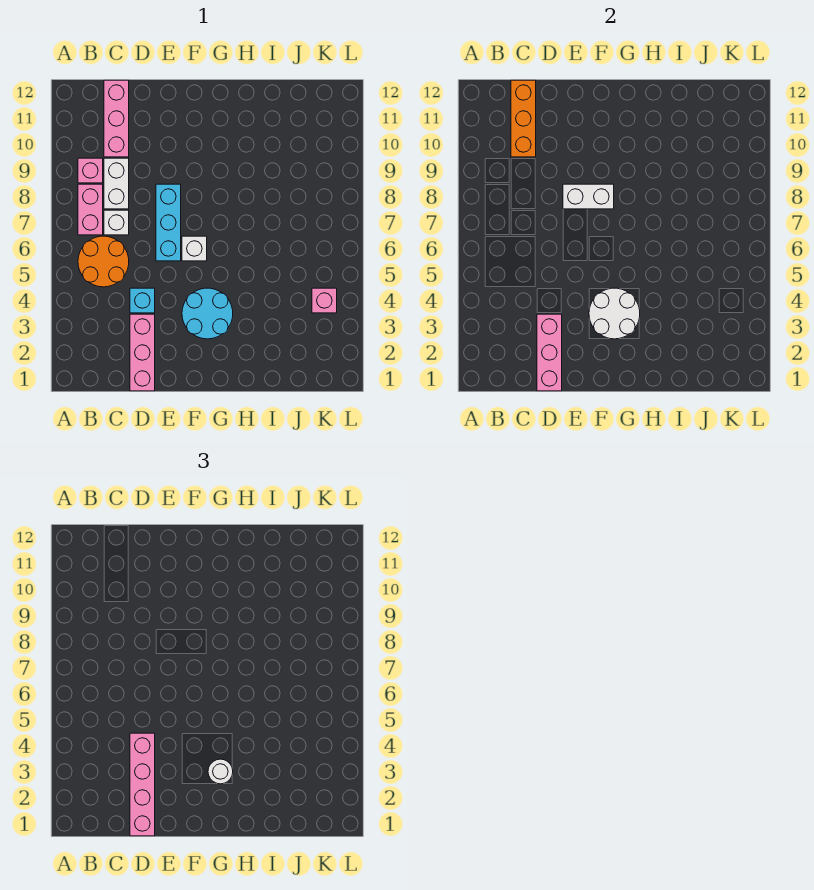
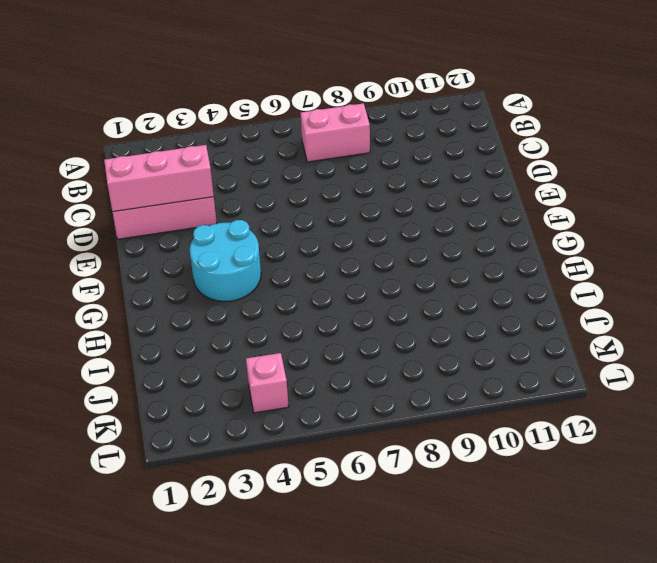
none -> orange 2x2 round brick [78,236,129,287]
none -> pink 1x1 brick [78,158,103,183]
none -> white 1x1 brick [104,210,129,235]

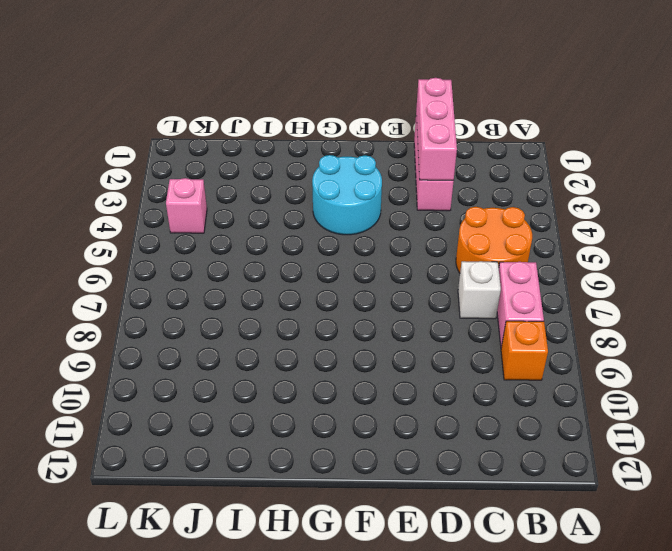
orange 1x1 brick [501,321,548,380] -> pink 1x1 brick [78,158,103,183]
none -> white 1x2 brick [104,158,129,209]
none -> pink 1x3 brick [104,80,129,157]
none -> cyan 1x1 brick [130,288,155,313]

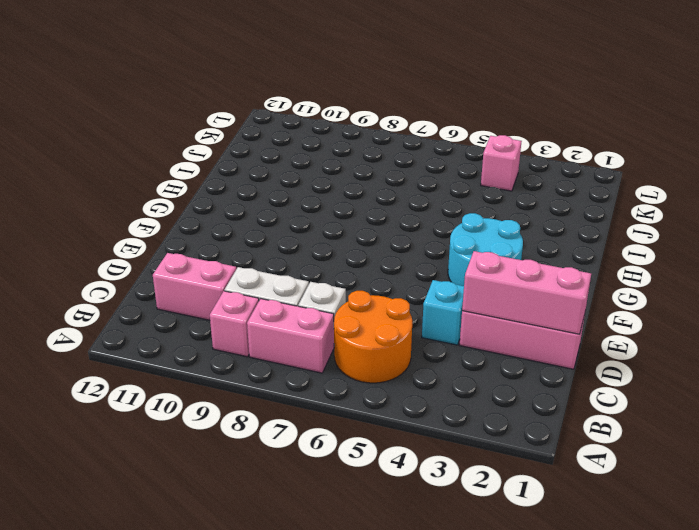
pink 1x2 brick [153,253,236,320] -> pink 1x3 brick [104,80,129,157]
none -> cyan 1x3 brick [156,184,181,261]
none -> white 1x1 brick [182,236,207,261]
none -> orange 1x3 brick [511,80,536,157]

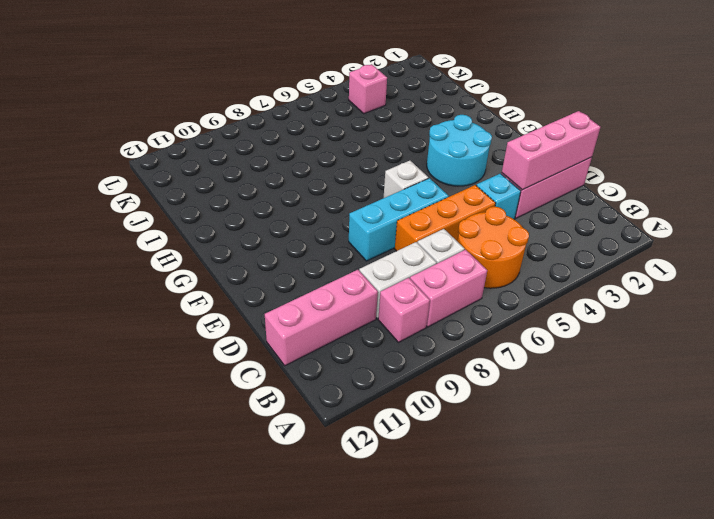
orange 1x3 brick [395,185,496,251] -> orange 1x3 brick moved to [511,80,536,157]
none -> white 1x2 brick [563,184,614,209]
none -> white 2x2 round brick [589,288,640,339]
none -> pink 1x4 brick [130,733,155,836]

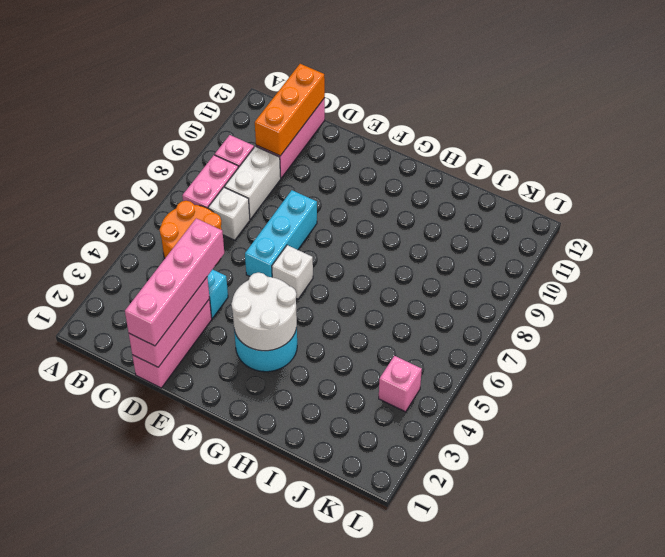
none -> white 1x2 brick [563,184,614,209]
none -> white 1x1 round brick [208,759,233,784]

